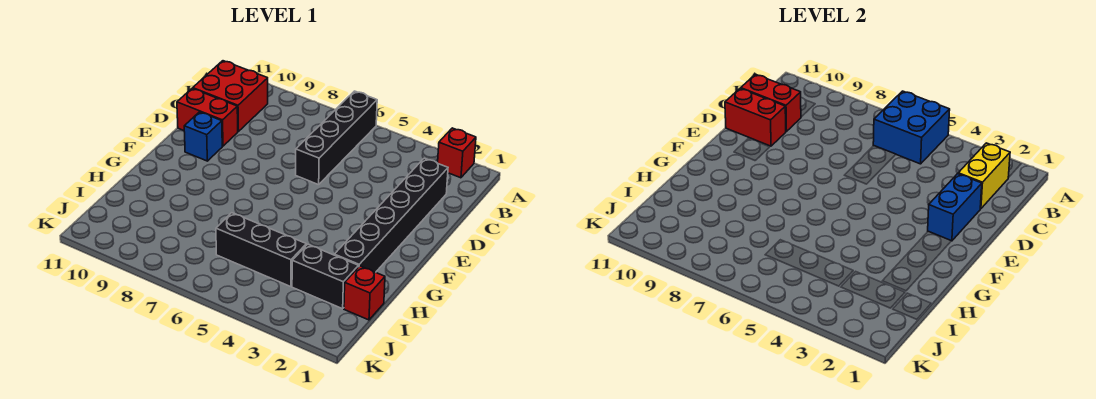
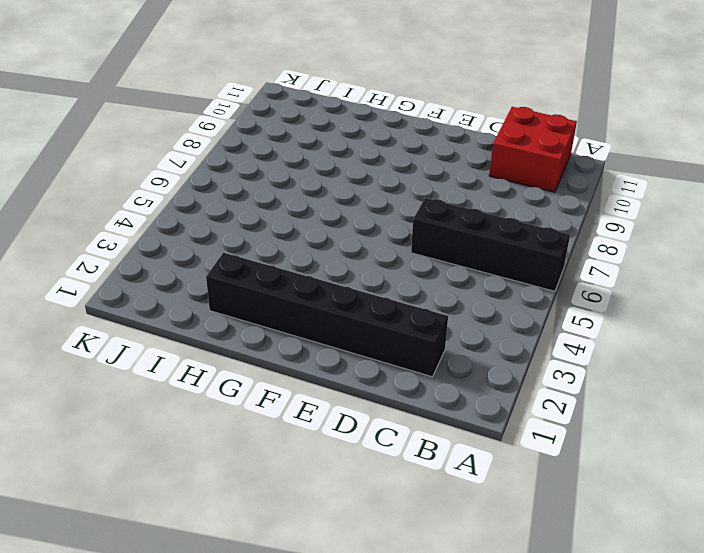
none -> red 1x1 brick [438,128,476,178]
none -> red 1x2 brick [177,88,238,146]
none -> blue 1x1 brick [184,112,222,161]

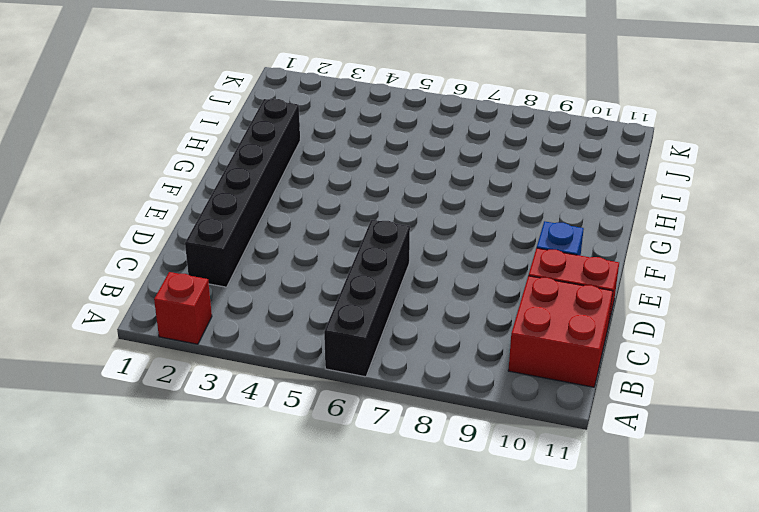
none -> red 1x1 brick [344,266,385,320]
none -> black 1x2 brick [292,244,359,309]
none -> black 1x3 brick [216,213,306,287]

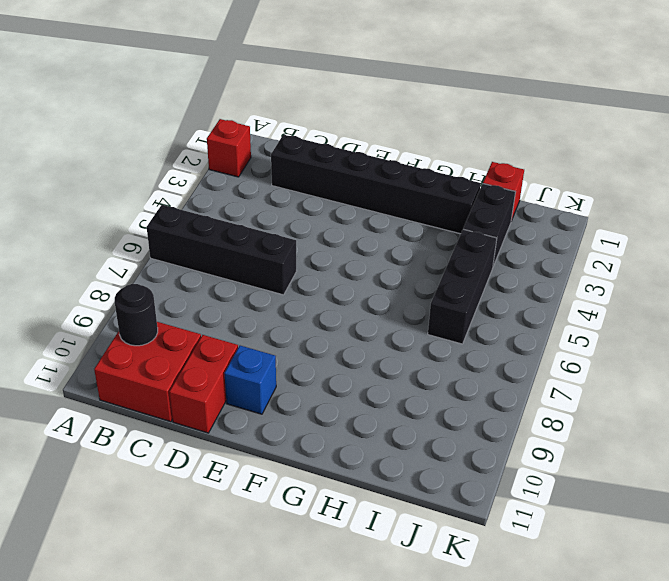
black 1x1 round brick [115,284,158,346] -> none
none -> blue 2x2 brick [873,91,950,164]
none -> yellow 1x2 brick [958,143,1010,209]
none -> red 1x2 brick [741,74,801,131]

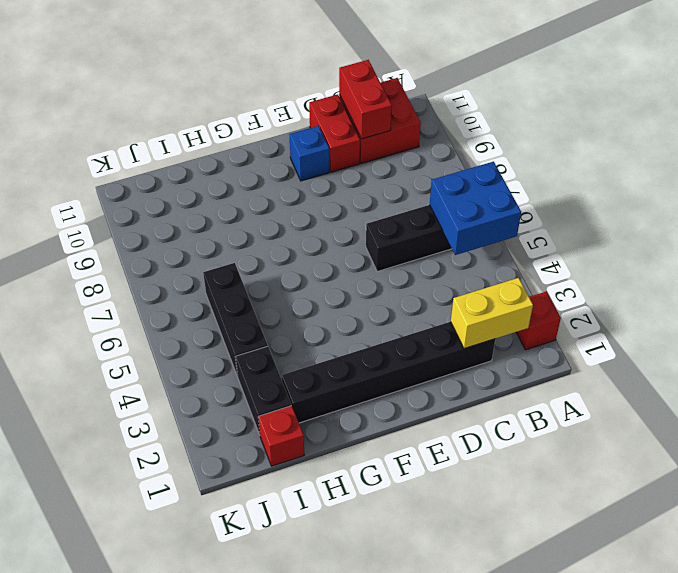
none -> blue 1x2 brick [928,174,982,241]
none -> red 1x2 brick [725,88,786,146]

